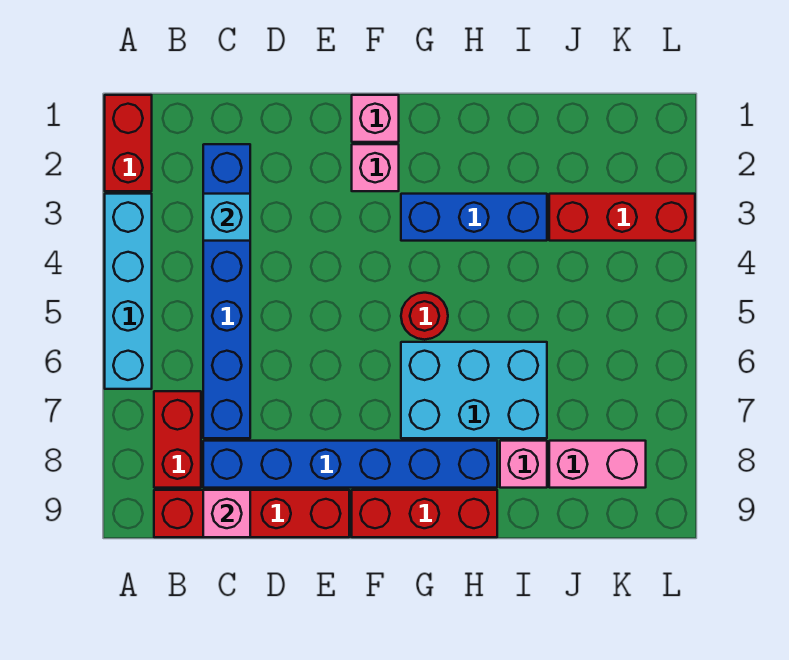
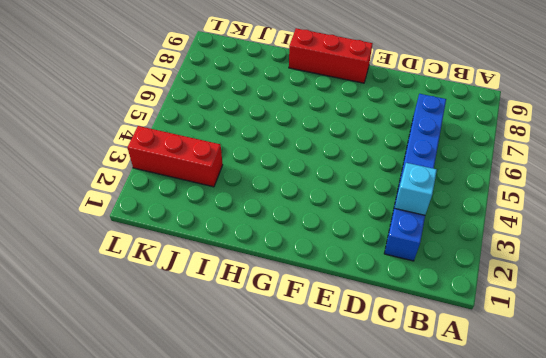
none -> red 1x2 brick [105,95,152,191]
none -> cyan 1x4 brick [105,194,152,389]
none -> red 1x2 brick [154,391,201,488]

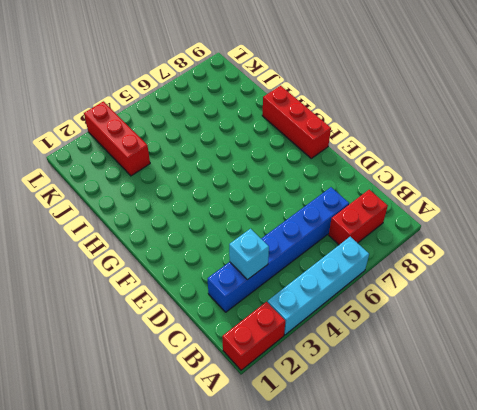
none -> red 1x4 brick [154,490,349,537]
none -> blue 1x6 brick [203,441,497,488]
none -> pink 1x1 brick [352,95,399,142]

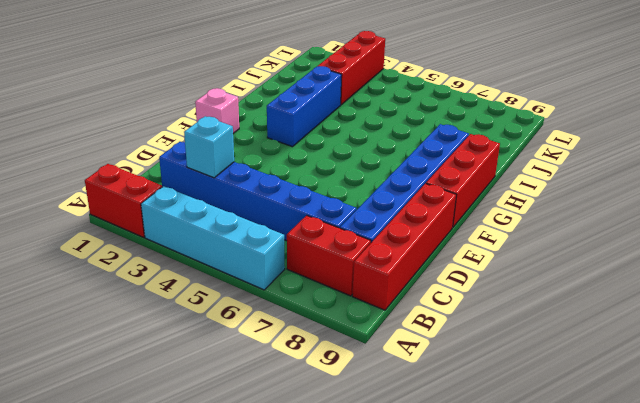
none -> pink 1x1 brick [352,144,399,191]
none -> red 1x1 round brick [401,293,448,340]
none -> cyan 2x3 brick [401,342,547,438]

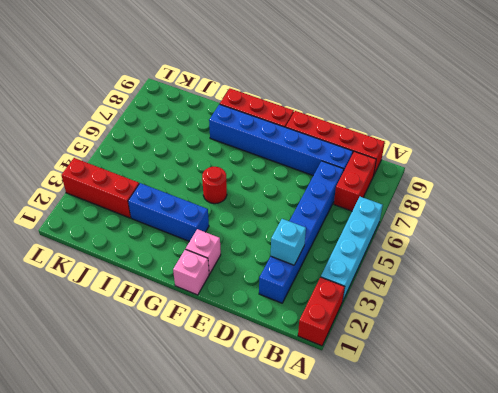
none -> cyan 2x3 brick [401,342,547,438]
none -> pink 1x1 brick [500,441,547,488]
none -> pink 1x2 brick [549,441,646,488]

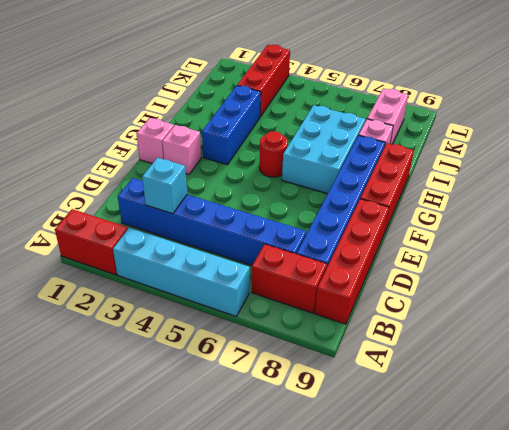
none -> pink 1x1 brick [203,490,250,537]

